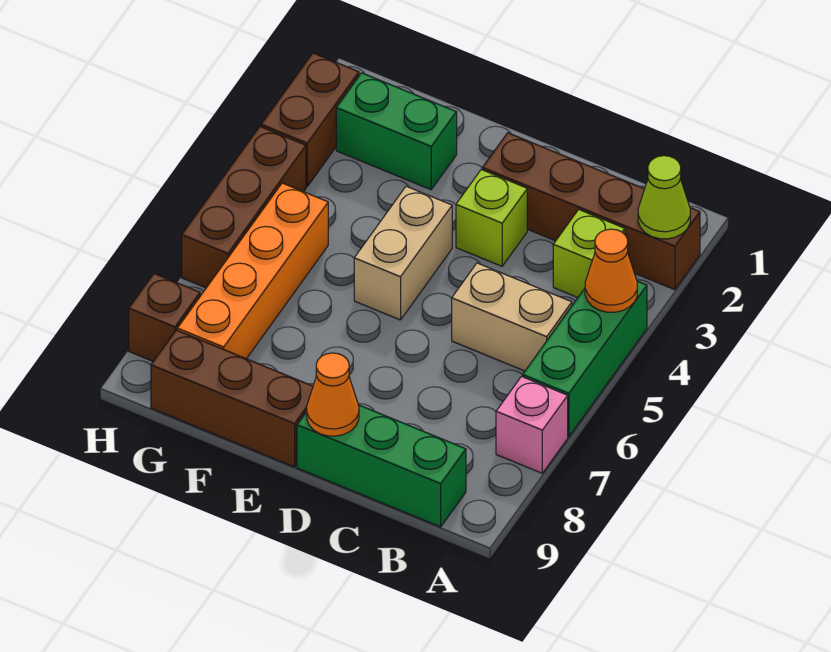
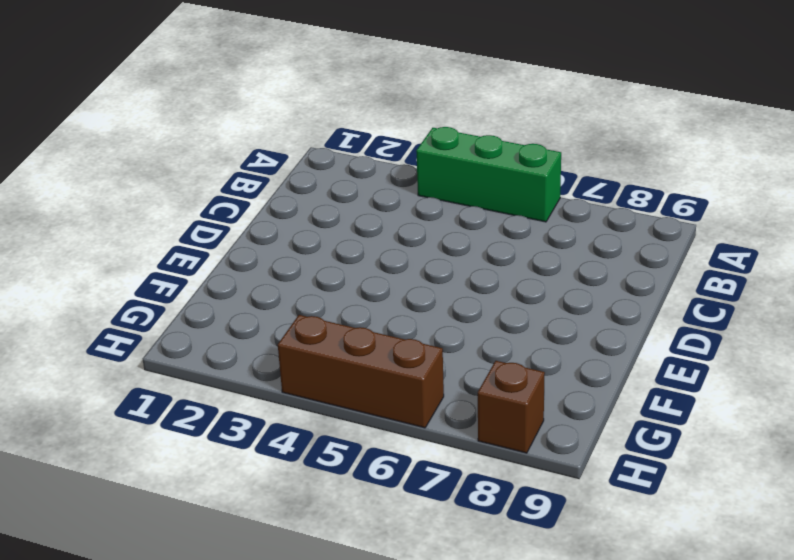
none -> brown 1x4 brick [482,133,700,290]
none -> pink 1x1 brick [496,377,568,473]
none -> lime 1x1 brick [553,209,625,297]

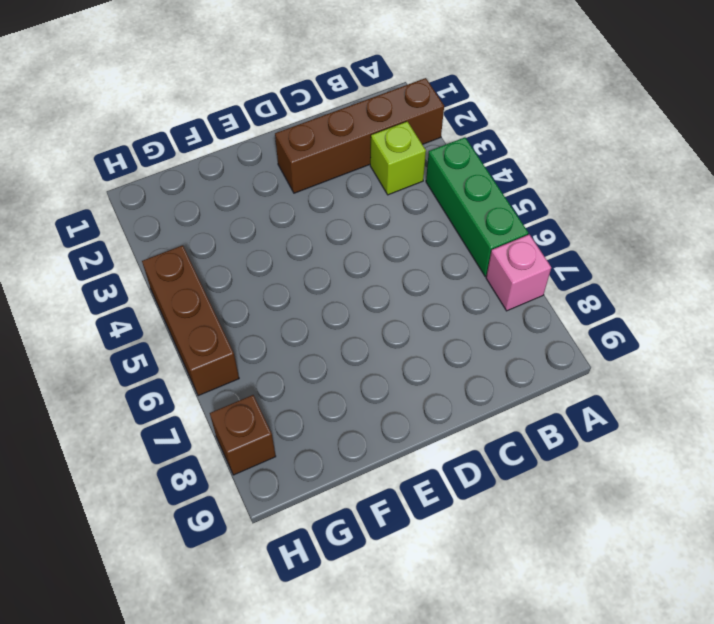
none -> tan 1x2 brick [452,263,572,371]
none -> green 1x3 brick [297,405,466,527]
none -> lime 1x1 brick [456,170,527,266]

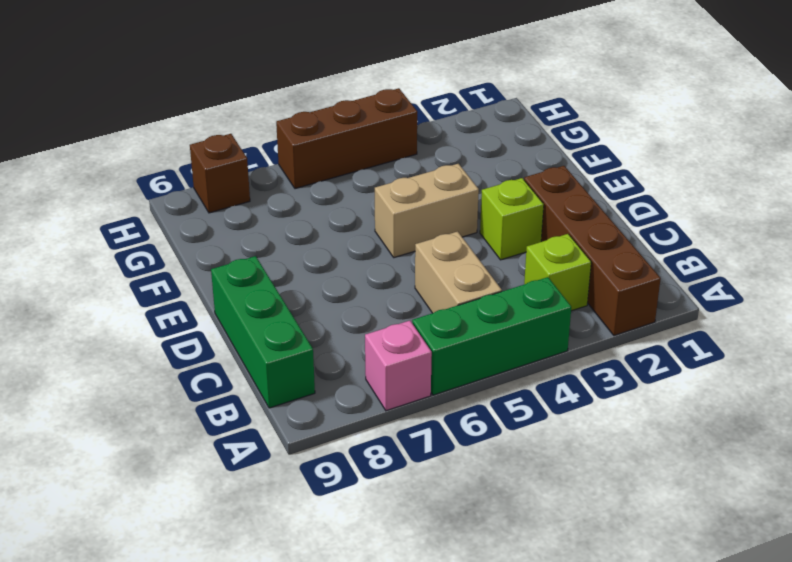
none -> brown 1x3 brick [151,330,313,467]
none -> green 1x2 brick [336,73,457,190]
none -> orange 1x4 brick [177,183,328,359]

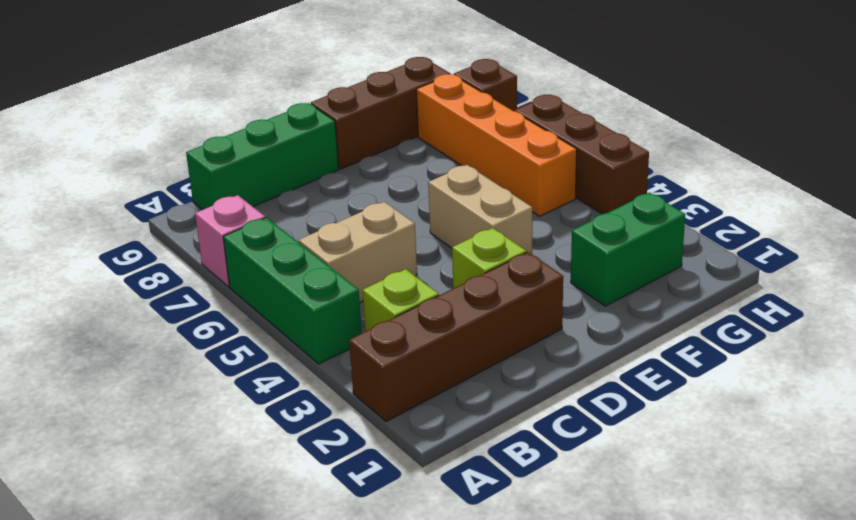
none -> brown 1x2 brick [261,53,359,186]
none -> lime 1x1 cone [638,156,690,239]
none -> orange 1x1 cone [585,229,637,312]

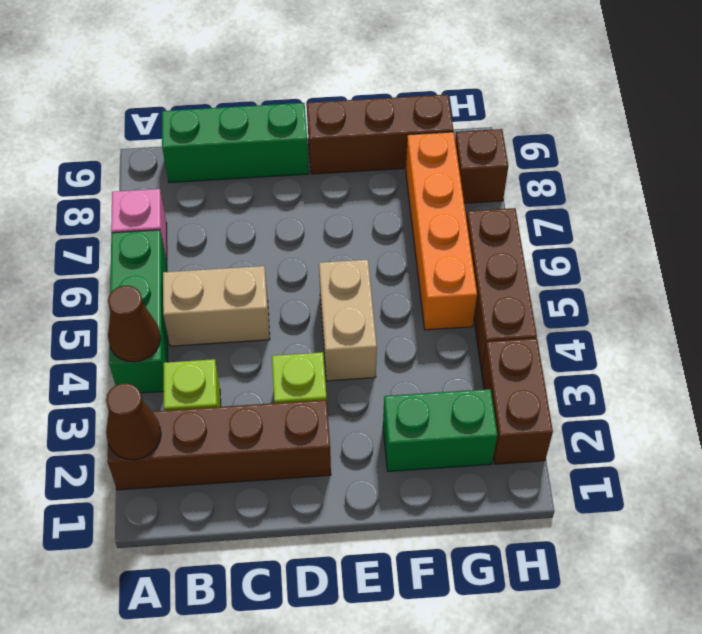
brown 1x1 cone [106,383,161,460] -> lime 1x1 cone [638,156,690,239]
brown 1x1 cone [108,285,161,362] -> orange 1x1 cone [585,229,637,312]
none -> orange 1x1 cone [307,353,359,436]

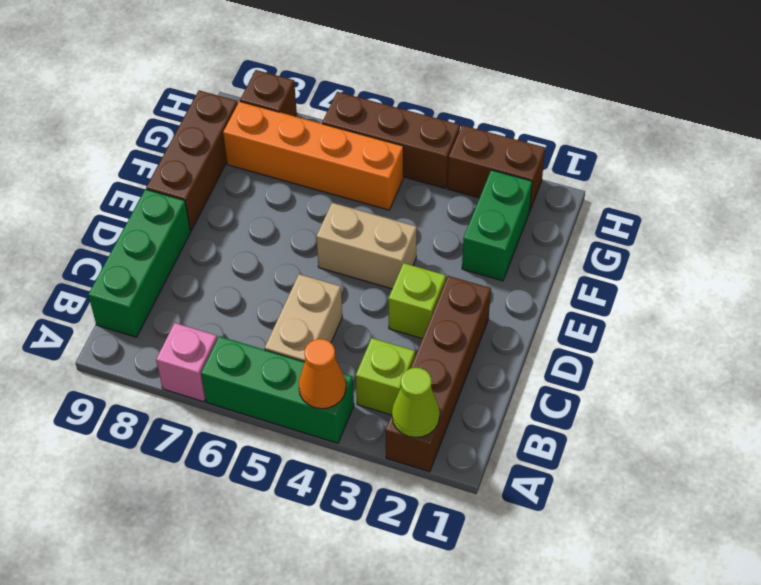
none -> orange 1x1 cone [307,353,359,436]

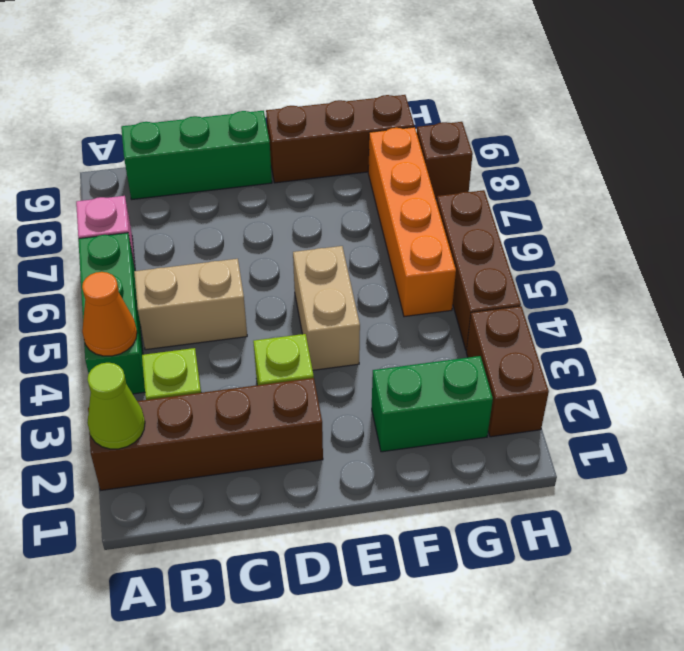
none -> orange 1x1 cone [307,353,359,436]

